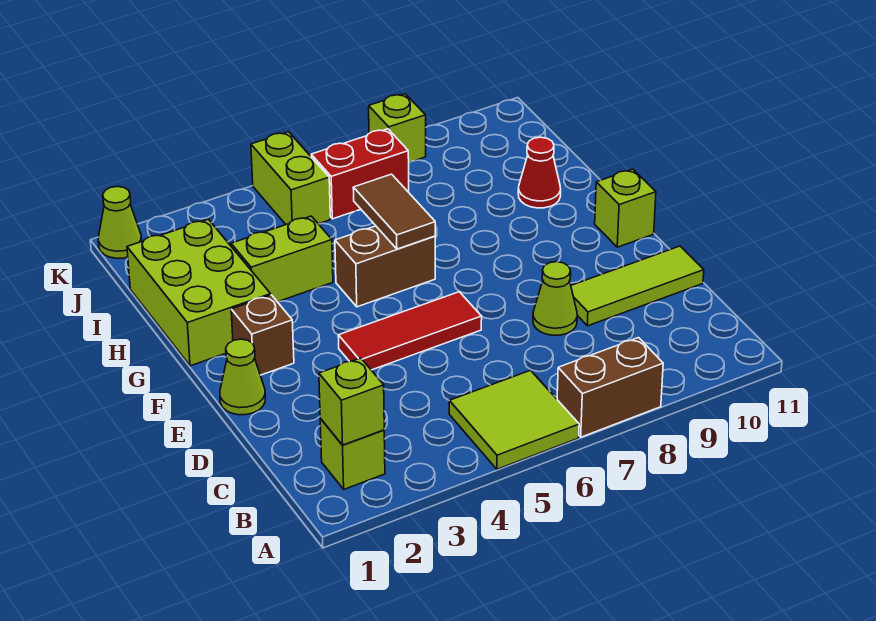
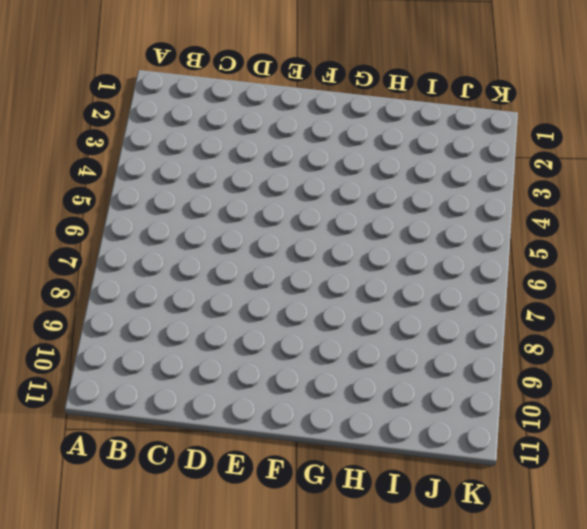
none -> lime 2x2 tile [449,370,579,469]
none -> brown 1x2 brick [557,338,663,437]
none -> lime 1x1 brick [320,419,385,489]

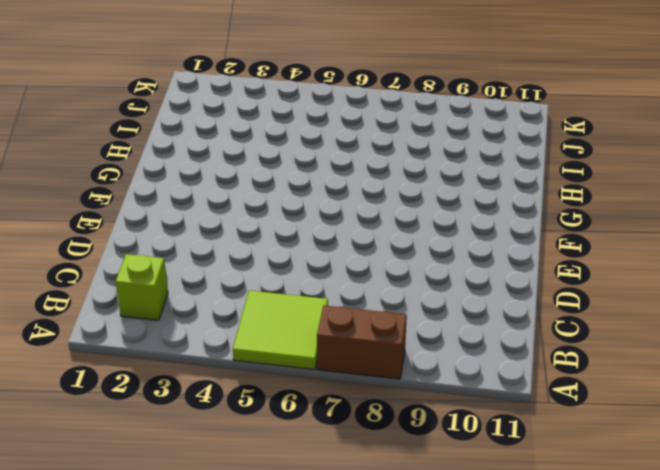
none -> lime 1x1 cone [533,262,577,335]
none -> lime 1x3 tile [571,246,704,326]
none -> lime 1x1 cone [220,339,265,415]

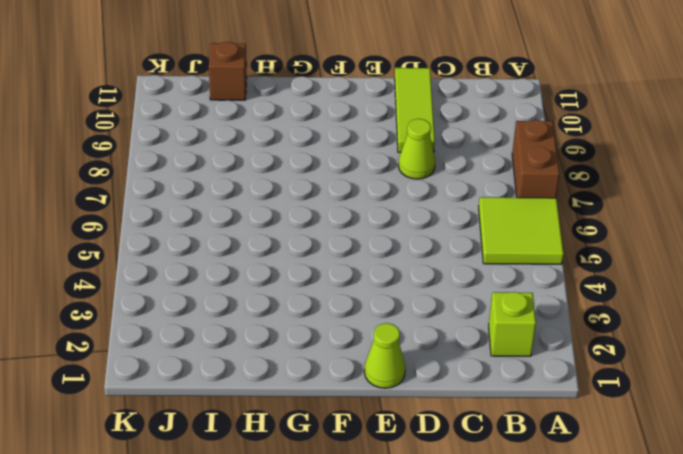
brown 1x1 brick [209,42,247,100] -> brown 1x1 brick moved to [231,295,294,375]
none -> red 1x3 tile [338,292,482,370]
none -> lime 1x1 brick [595,169,656,247]
none -> lime 2x3 brick [127,219,271,366]

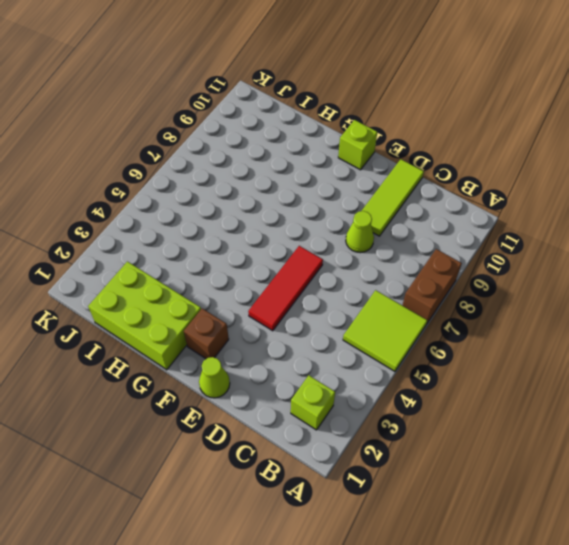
none -> brown 1x2 brick [335,226,435,307]
none -> lime 1x2 brick [231,216,333,302]
none -> red 1x1 cone [518,137,561,208]

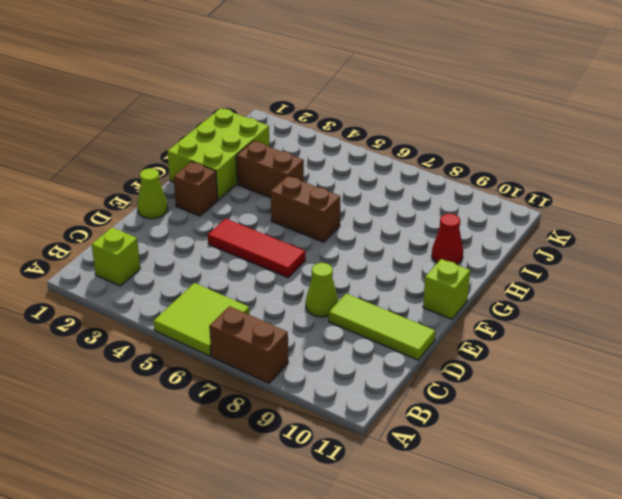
brown 1x2 brick [236,141,304,198] -> lime 1x2 brick [231,216,333,302]
none -> lime 1x2 brick [251,132,330,224]
none -> red 1x2 brick [311,129,409,219]
none -> lime 1x1 cone [98,186,142,258]

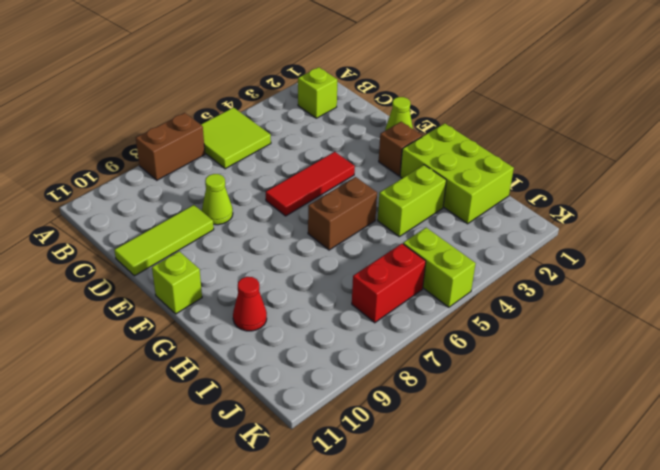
none -> lime 1x1 cone [98,186,142,258]
none -> lime 1x1 brick [369,94,426,163]
none -> lime 1x1 brick [319,358,384,445]

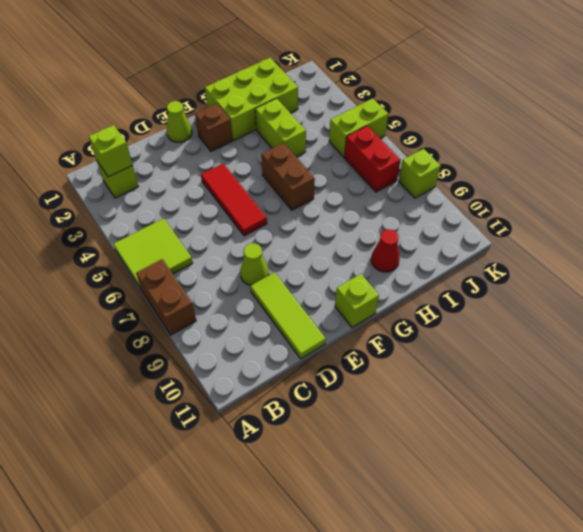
none -> lime 1x1 cone [98,186,142,258]
none -> brown 1x2 tile [353,174,435,249]

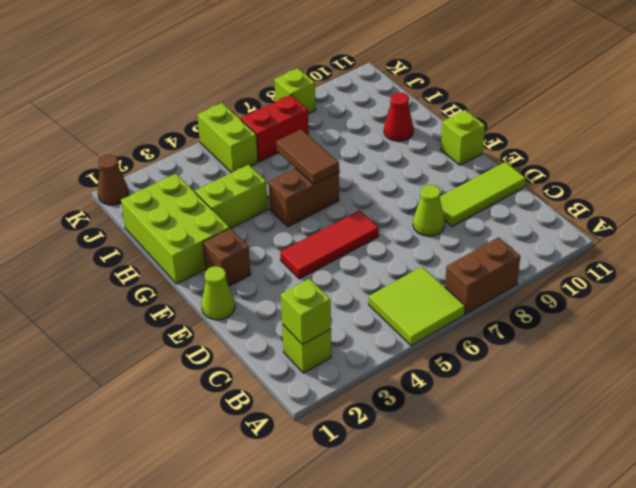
brown 1x1 cone [98,155,129,205] -> lime 1x1 cone [98,186,142,258]

